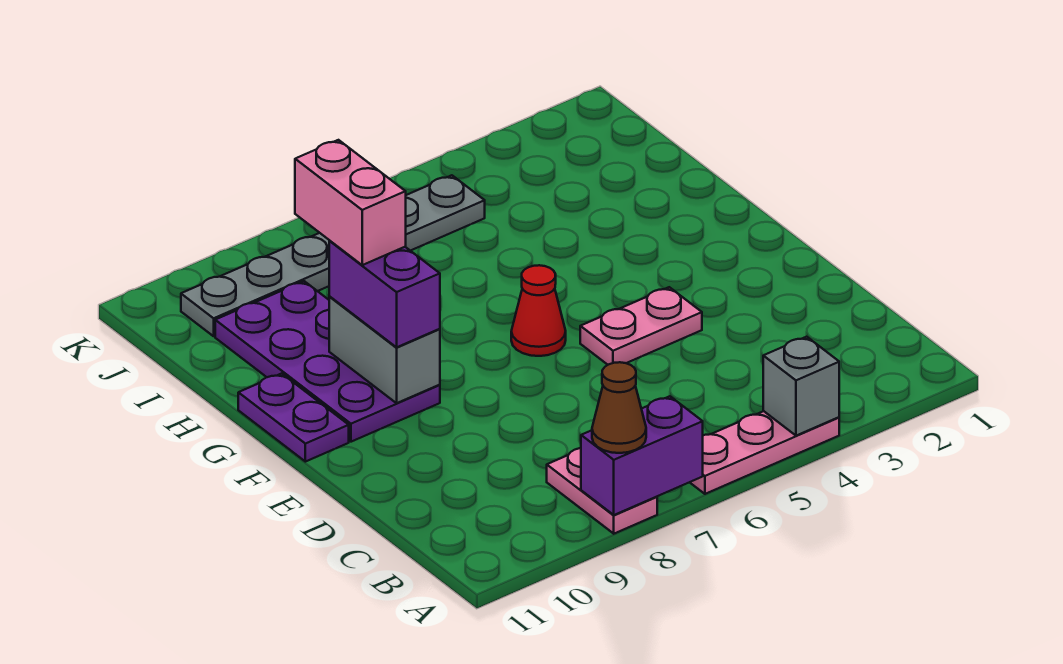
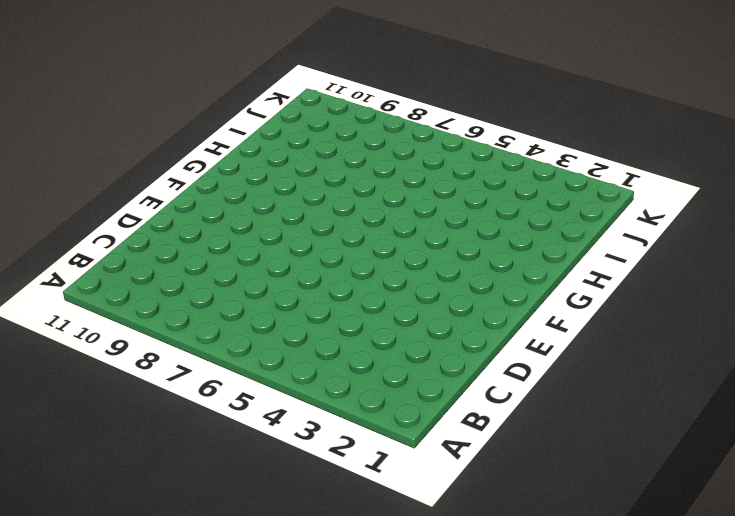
none -> pink 1x3 plate [690,411,839,494]
none -> pink 1x2 plate [547,448,657,534]
none -> pink 1x2 plate [580,287,702,365]

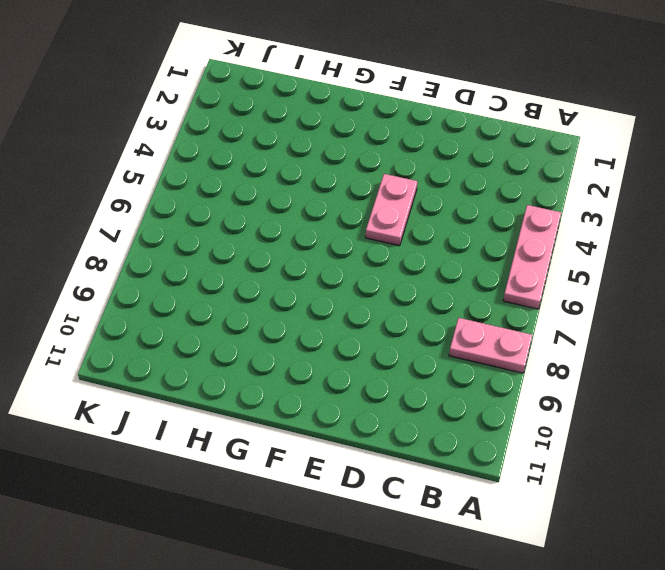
none -> red 1x1 cone [511,265,566,356]
none -> purple 2x4 plate [215,281,440,442]
none -> purple 1x2 plate [238,373,349,462]

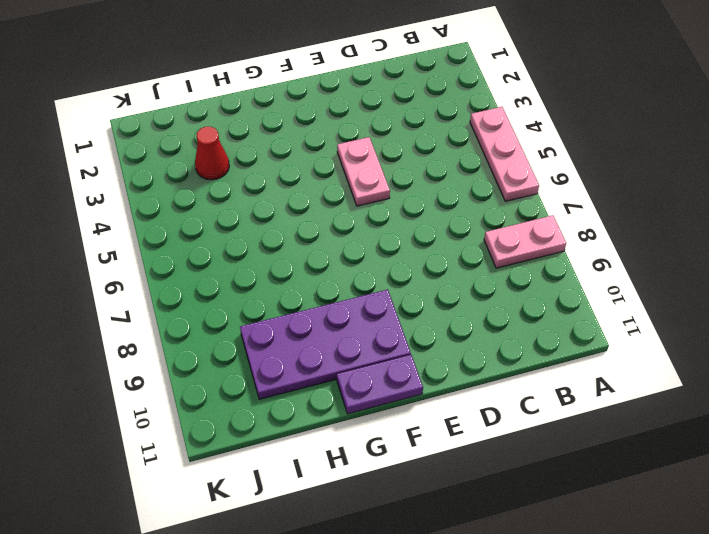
red 1x1 cone [195,127,229,180] -> red 1x1 cone moved to [511,265,566,356]
none -> grey 1x6 plate [181,175,485,336]
none -> grey 1x1 brick [763,337,839,436]
none -> purple 1x2 brick [581,396,703,515]

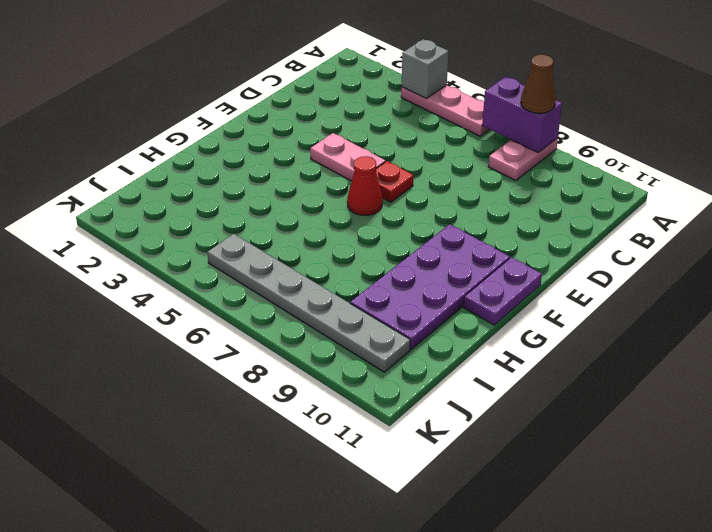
red 1x1 plate [376,161,413,202] -> none
none -> grey 1x2 brick [329,297,440,403]
none -> purple 1x2 brick [329,241,440,347]
none -> pink 1x2 brick [295,140,406,265]

